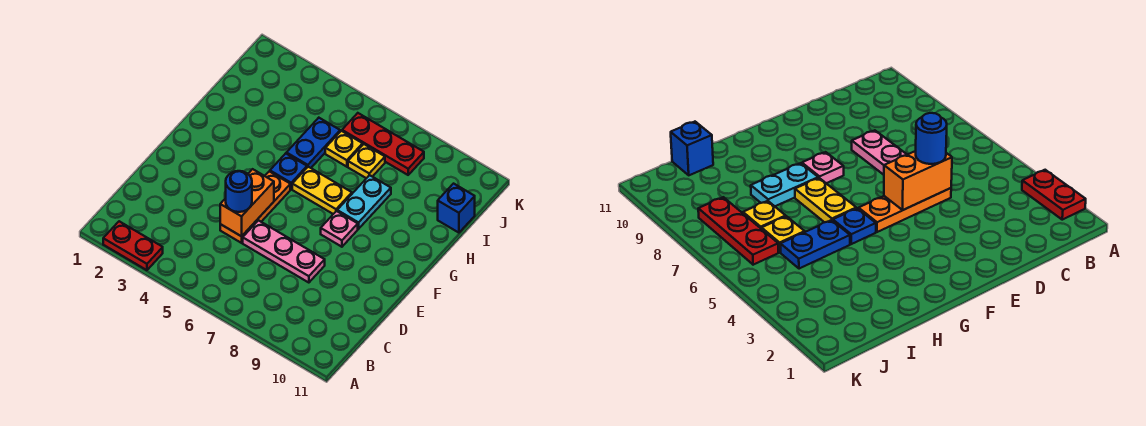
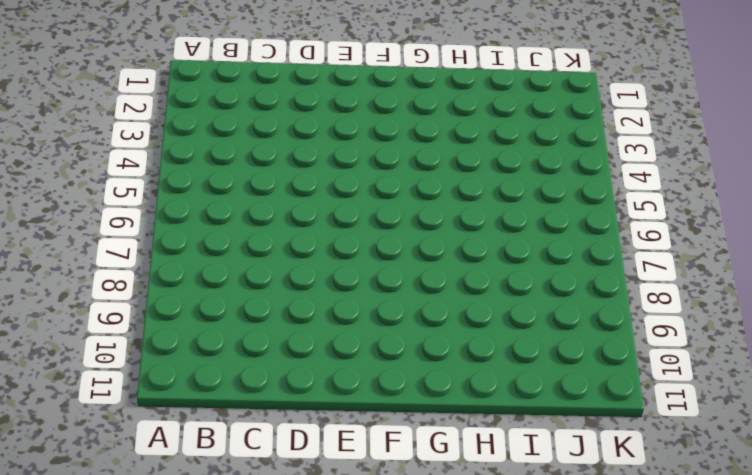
none -> red 1x2 plate [103,221,163,270]
none -> orange 1x3 plate [220,171,290,243]
none -> pink 1x3 plate [243,220,325,283]

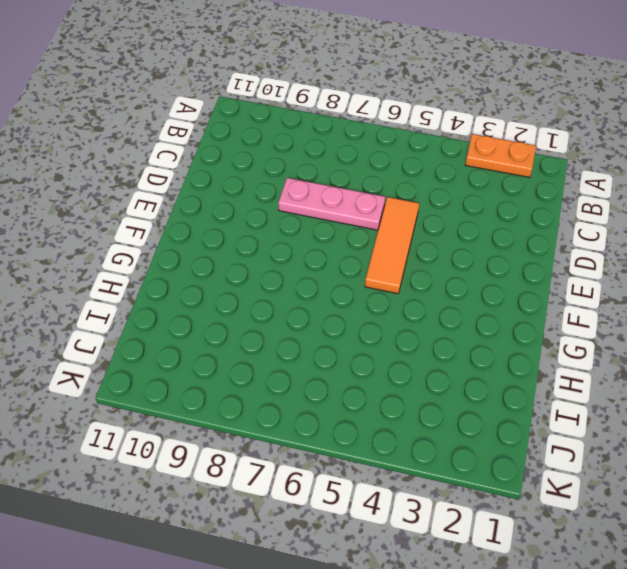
orange 1x2 plate [465,134,536,177] -> red 1x2 plate [103,221,163,270]
orange 1x3 tile [365,197,419,294] -> orange 1x3 plate [220,171,290,243]
none -> pink 1x1 plate [321,211,358,247]
none -> blue 1x1 plate [270,154,307,189]
none -> yellow 1x2 plate [292,167,352,214]

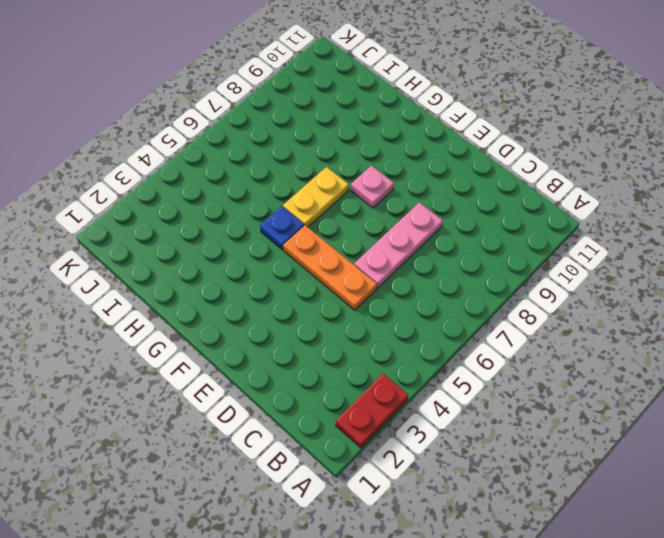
none -> cyan 1x2 plate [337,175,391,229]
none -> blue 1x2 plate [286,118,340,168]
none -> yellow 1x1 plate [325,131,363,167]

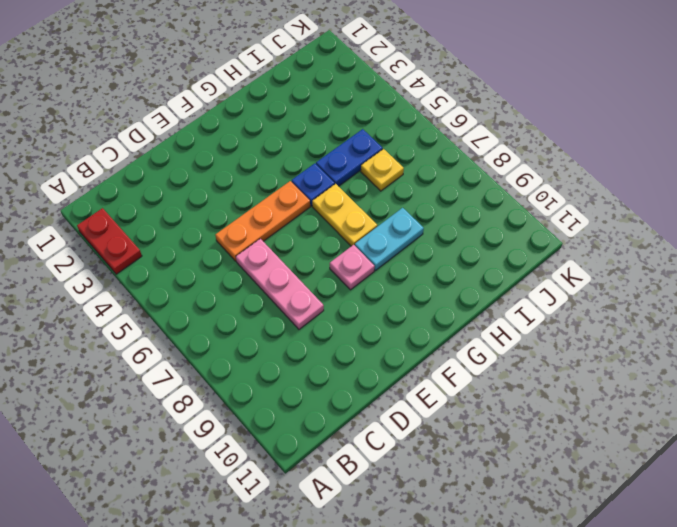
none -> yellow 1x1 plate [348,144,385,178]
none -> blue 1x1 brick [438,184,475,233]
none -> red 1x3 plate [342,113,424,175]

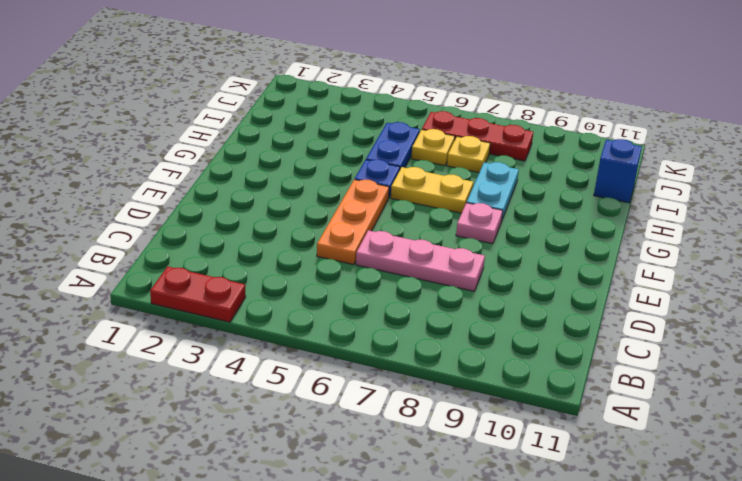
none -> orange 1x2 brick [220,169,274,236]
none -> blue 1x1 round brick [226,171,252,212]

